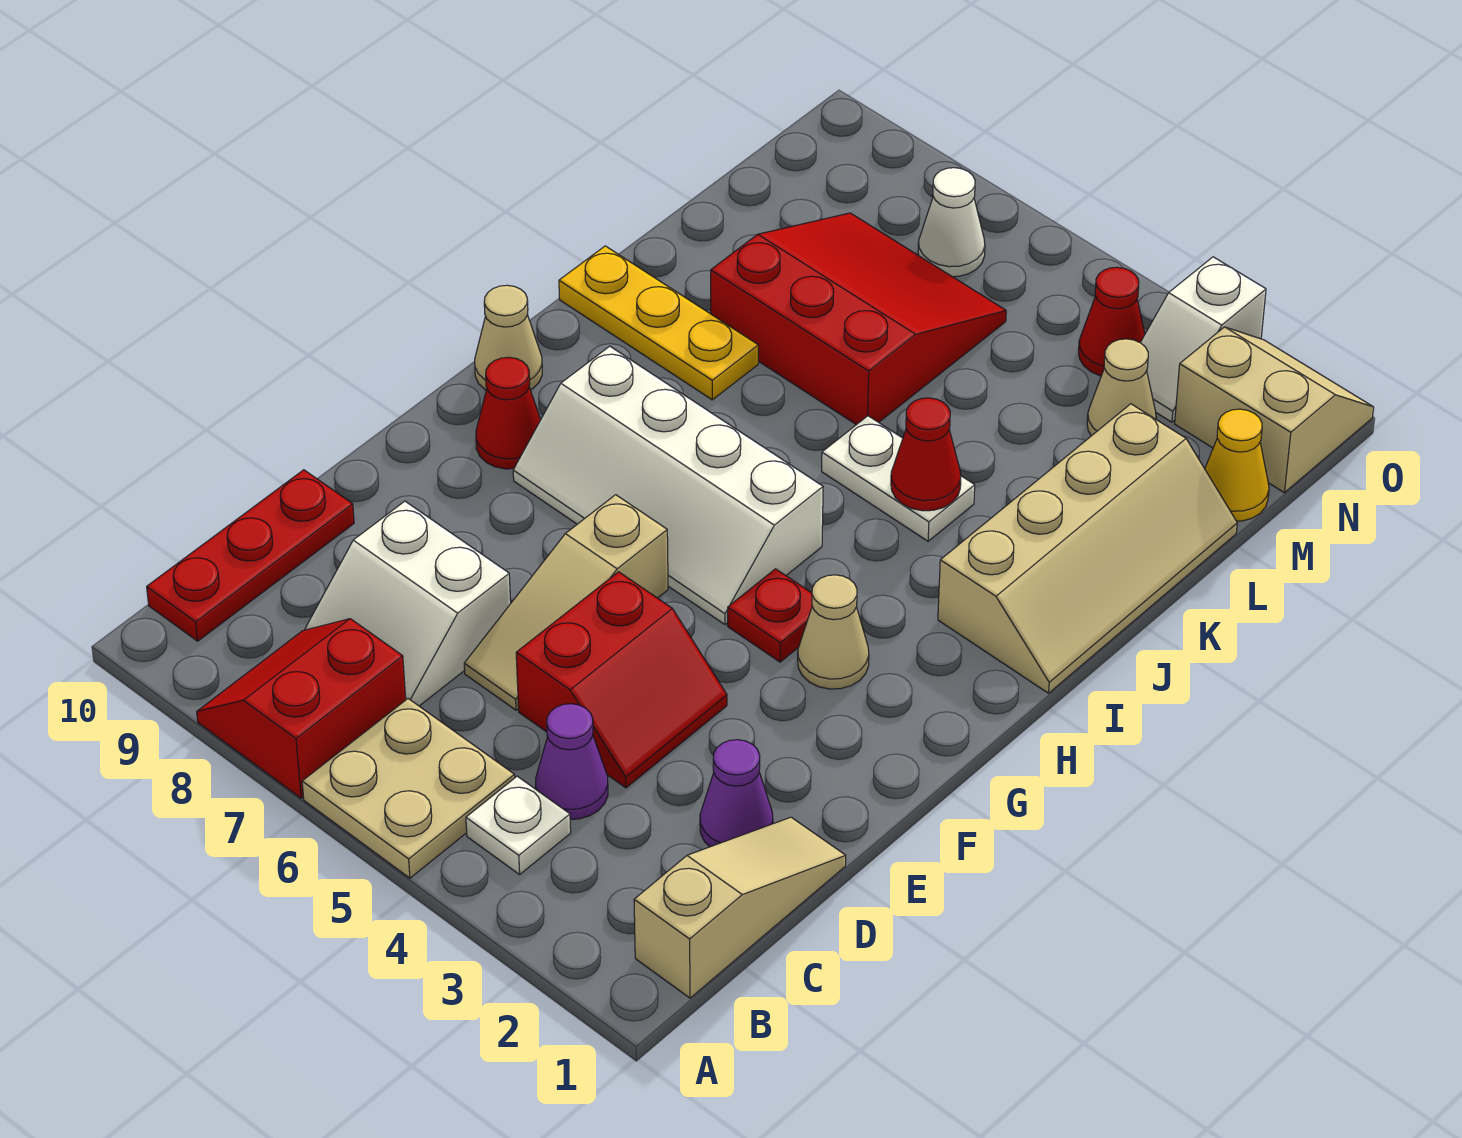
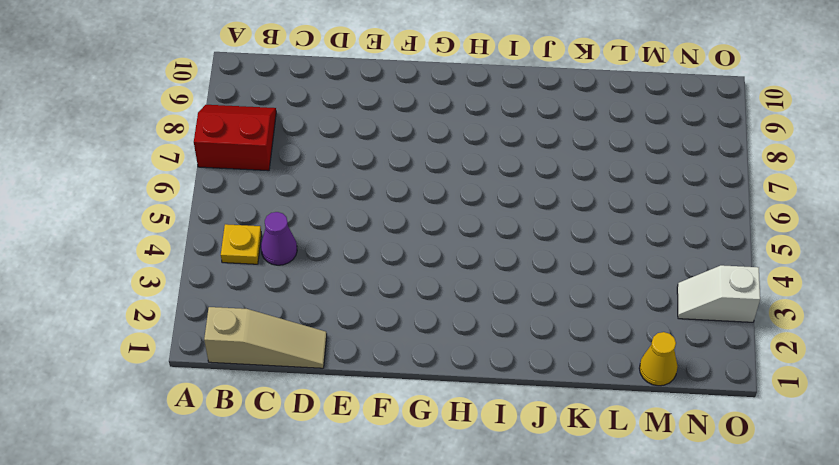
yellow 1x1 plate [221,224,261,264] -> white 1x1 plate [466,776,571,874]
none -> tan 2x2 plate [302,699,515,878]
none -> red 1x3 plate [147,470,354,641]
none -> white 2x2 slope [305,501,511,706]

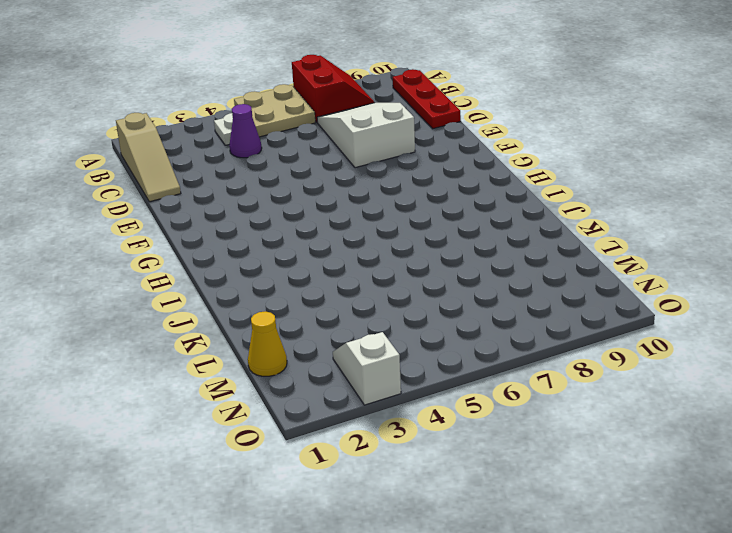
white 2x3 slope [317,103,415,168] -> white 2x2 slope [305,501,511,706]
none -> purple 1x1 cone [700,740,773,847]
none -> red 2x2 slope [516,572,727,788]
none -> tan 1x3 slope [464,495,668,710]

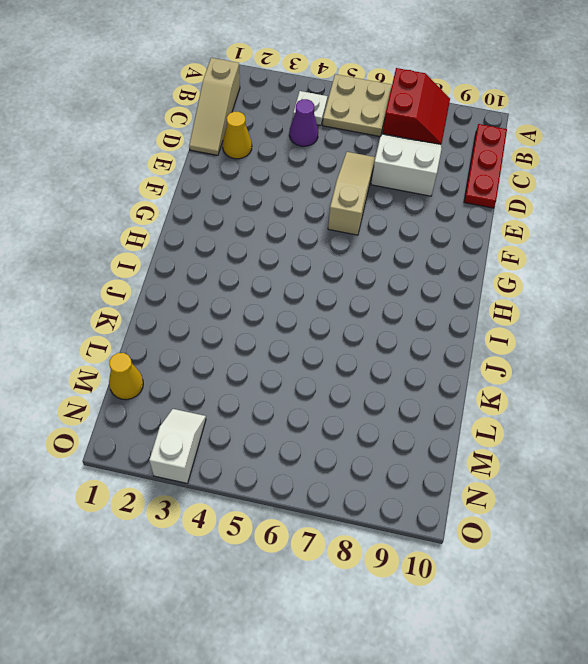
yellow 1x1 cone [222,112,252,159] -> purple 1x1 cone [700,740,773,847]
none -> red 2x2 slope [516,572,727,788]
none -> tan 1x1 cone [798,575,869,689]
none -> red 1x1 plate [728,569,812,662]

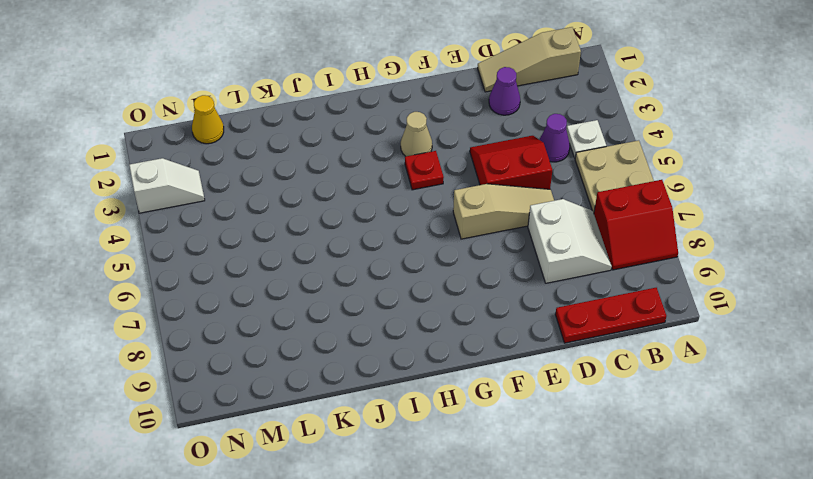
none -> white 2x4 slope [513,346,823,624]
none -> red 1x1 cone [476,357,541,469]
none -> tan 1x1 cone [475,285,542,390]

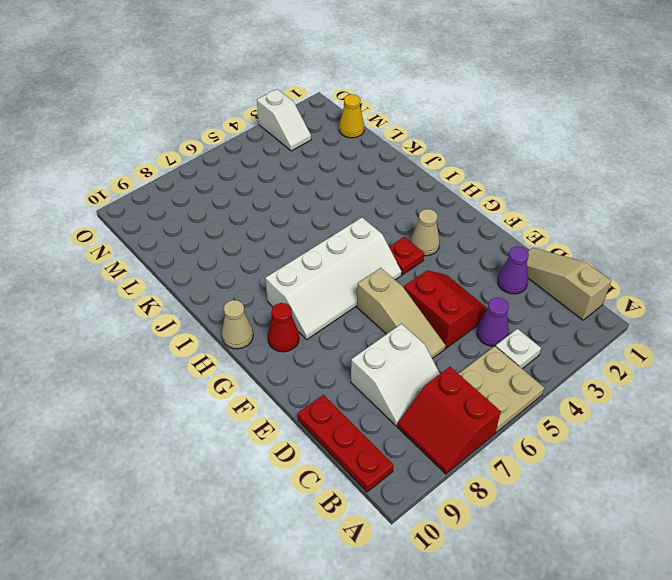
none -> tan 2x4 slope [938,404,1237,693]
none -> white 1x2 plate [822,416,975,541]
none -> yellow 1x3 plate [559,246,758,400]

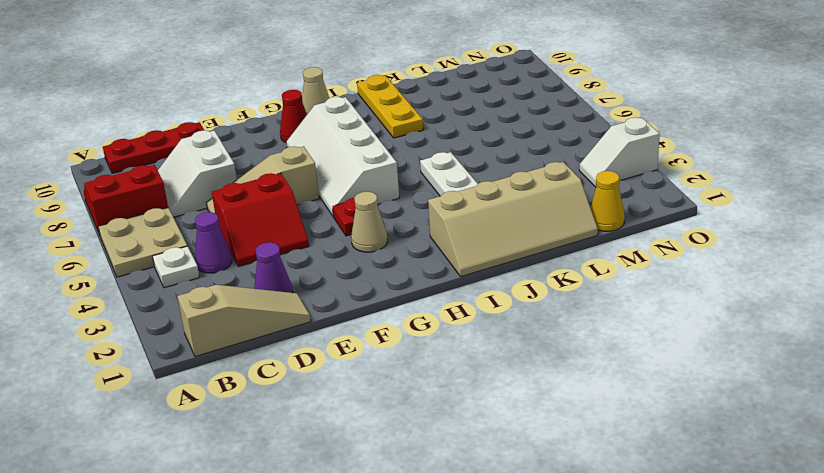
none -> red 3x3 slope [711,213,1006,425]
none -> tan 1x1 cone [1087,339,1156,436]
none -> tan 2x2 slope [1175,327,1374,493]

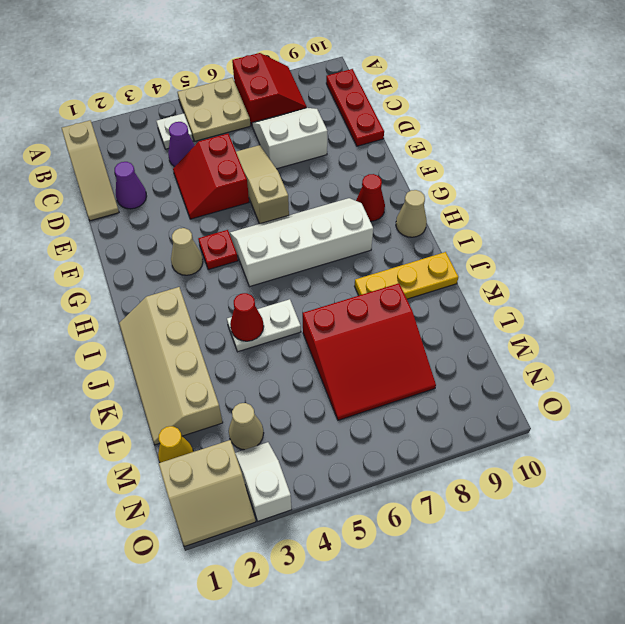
none -> red 1x1 cone [1079,267,1145,376]
none -> white 1x1 cone [918,168,985,277]

